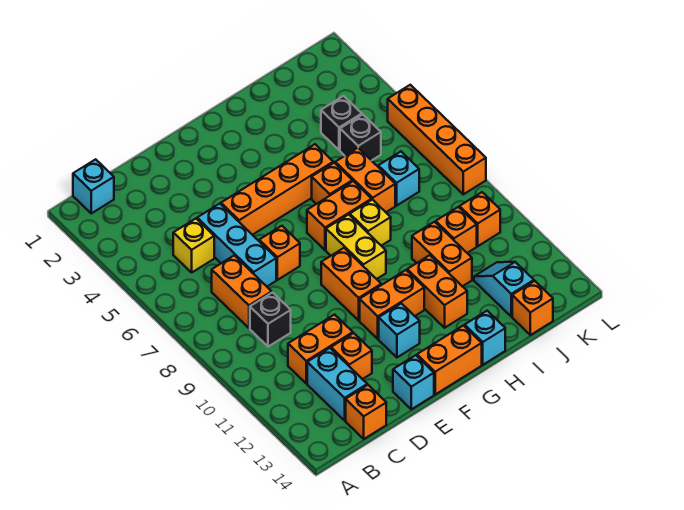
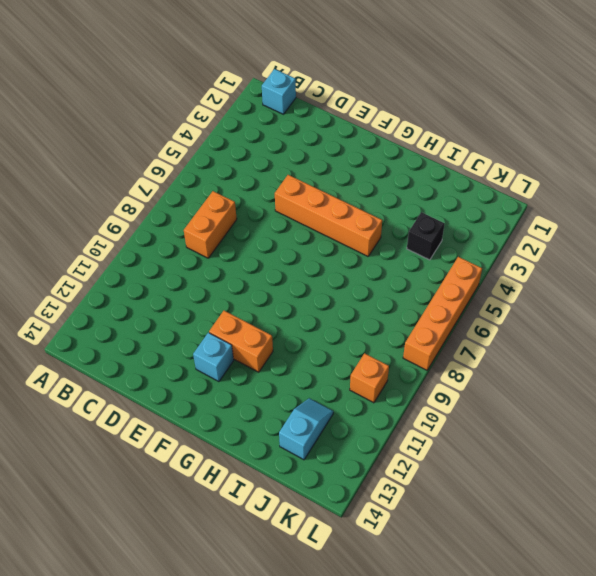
none -> yellow 1x1 brick [173,219,214,272]
none -> black 1x1 brick [250,293,291,347]
none -> orange 1x2 brick [288,315,353,384]
none -> cyan 1x2 brick [307,348,367,420]

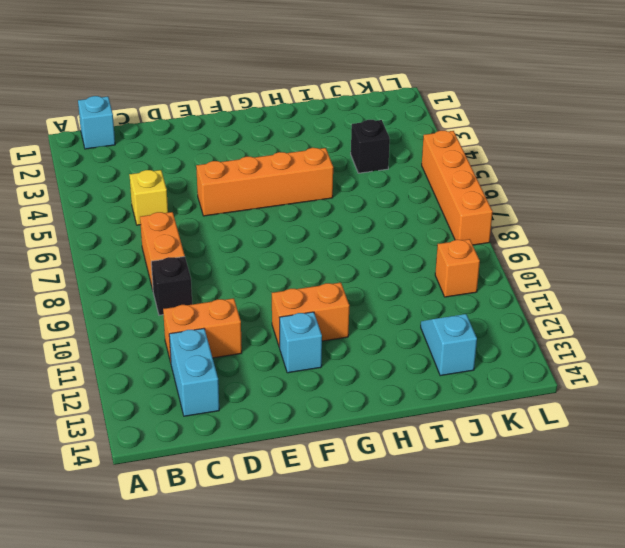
none -> orange 1x1 brick [346,385,386,439]
none -> cyan 1x3 brick [197,204,276,286]
none -> orange 1x1 brick [331,333,372,379]
none -> orange 1x1 brick [259,226,300,280]

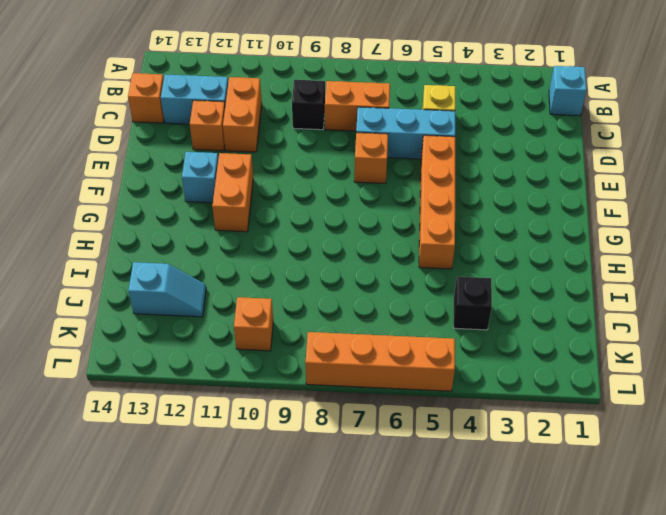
none -> cyan 1x1 brick [393,355,434,409]
none -> orange 1x2 brick [321,248,381,320]
none -> orange 1x2 brick [417,326,482,394]
none -> orange 1x2 brick [307,181,372,250]

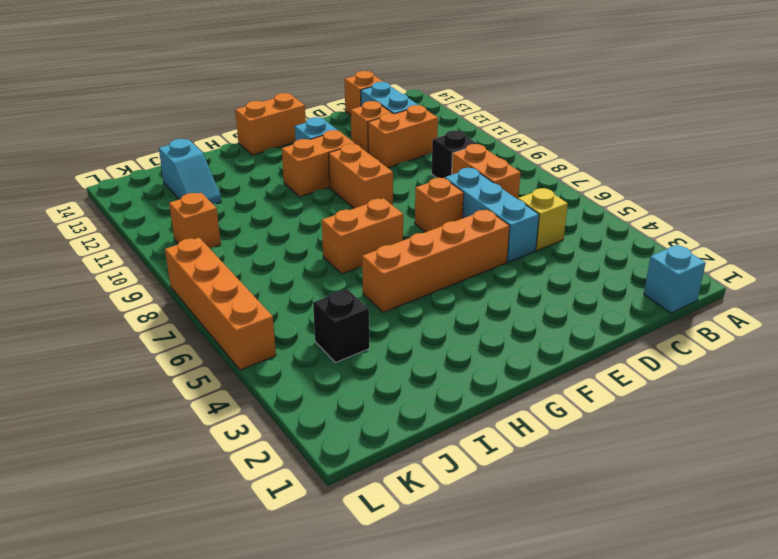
none -> cyan 1x1 brick [393,355,434,409]
none -> yellow 1x2 brick [326,214,386,279]
none -> orange 1x1 brick [312,163,352,204]
none -> yellow 1x1 brick [350,199,391,246]

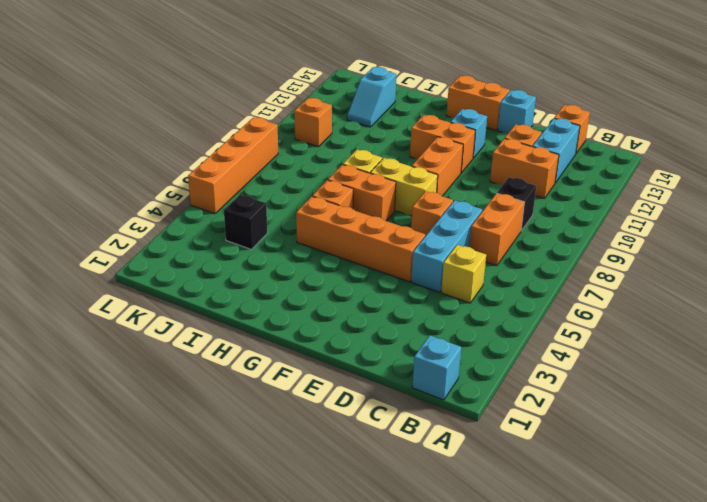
yellow 1x2 brick [370,158,438,216] -> yellow 1x2 brick turned to [326,214,386,279]
none -> orange 1x2 brick [407,255,467,328]
none -> cyan 1x1 brick [465,311,505,365]
none -> orange 1x2 brick [335,148,395,212]
none -> orange 1x2 brick [412,222,472,286]

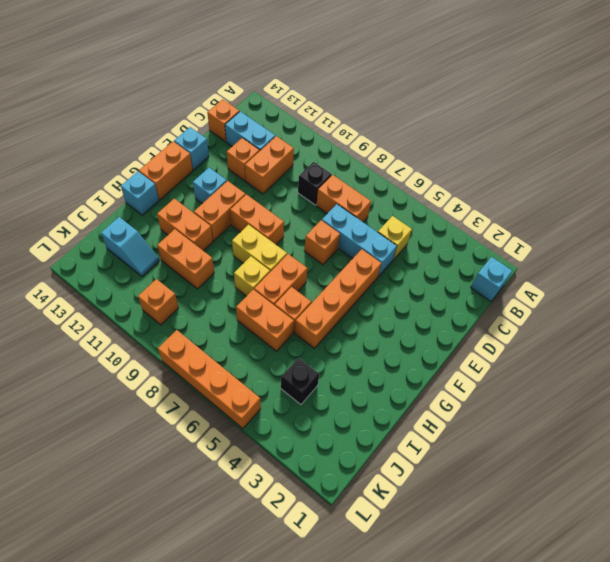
none -> black 1x1 brick [340,114,381,161]
none -> cyan 1x1 brick [378,152,419,206]
none -> orange 1x1 brick [436,207,477,253]
none -> orange 1x1 brick [512,281,553,335]

